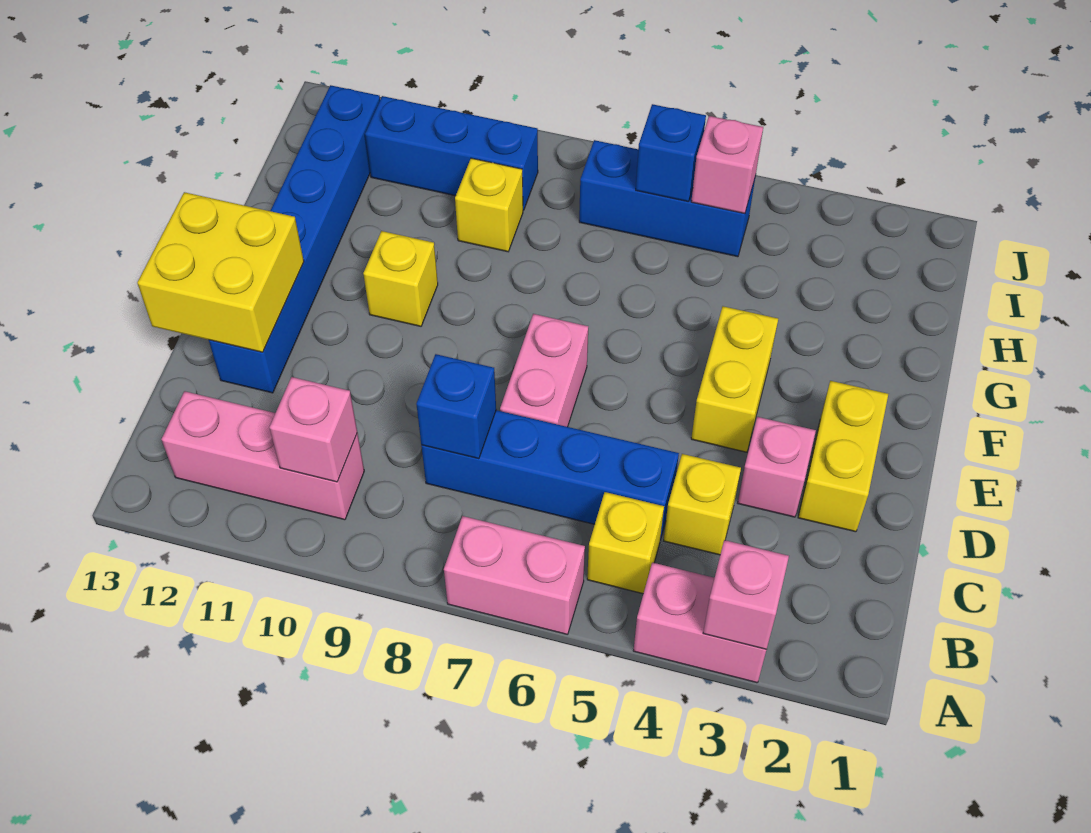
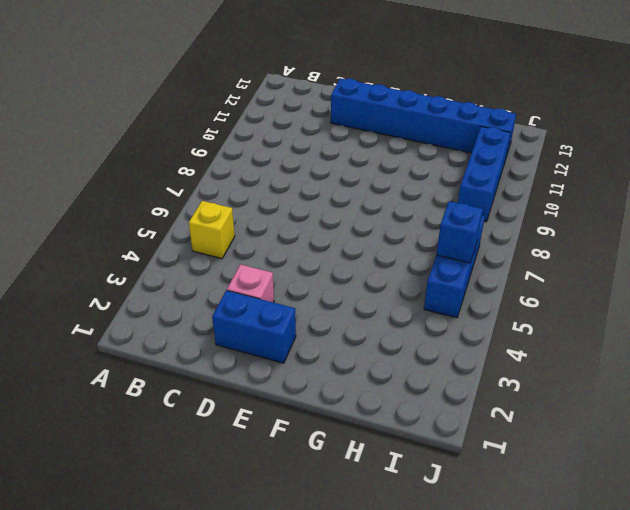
blue 1x2 brick [212,290,296,363] -> yellow 1x2 brick [798,381,888,532]
none -> pink 1x2 brick [633,563,766,683]
none -> pink 1x2 brick [444,516,585,635]
none -> pink 1x3 brick [161,391,364,520]

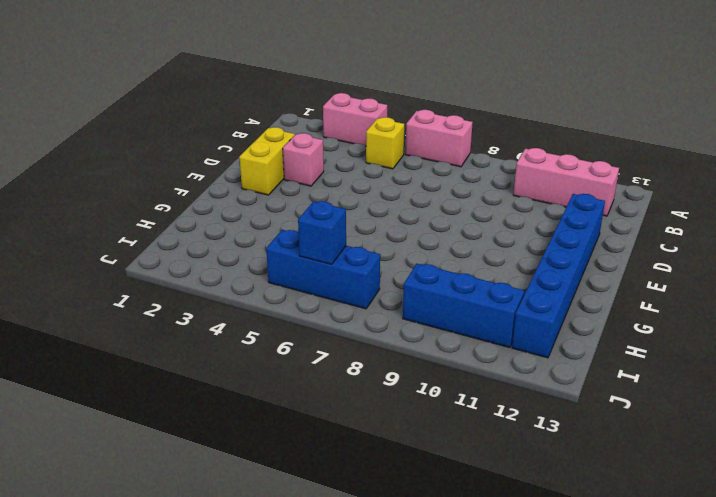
none -> yellow 1x1 brick [663,454,741,555]
none -> blue 1x4 brick [421,410,679,540]
none -> pink 1x2 brick [500,314,588,427]

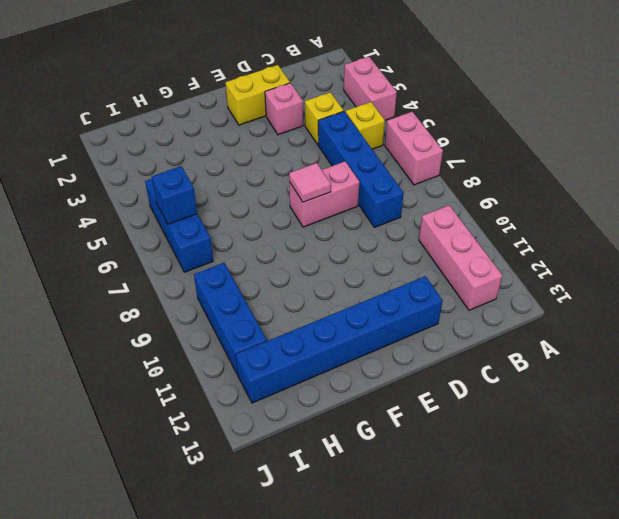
pink 1x1 tile [289,163,331,202] -> none
none -> yellow 1x2 brick [691,306,778,452]
none -> yellow 1x1 brick [363,231,438,326]
none -> yellow 1x1 brick [455,158,523,252]

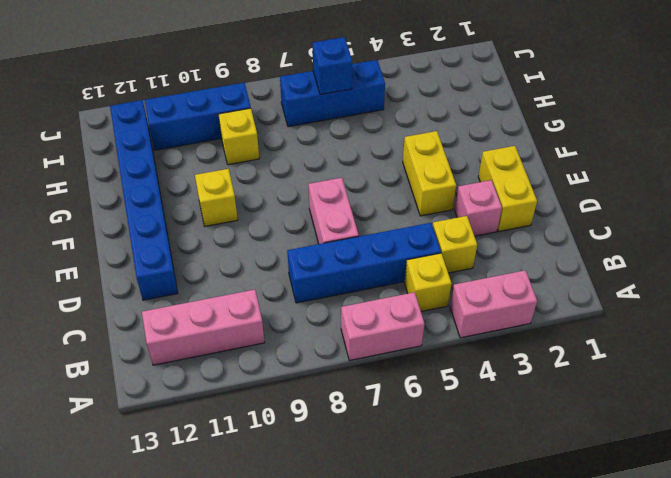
none -> pink 1x1 brick [703,540,789,649]
none -> pink 1x1 brick [269,377,357,482]
none -> blue 1x1 brick [416,354,496,459]

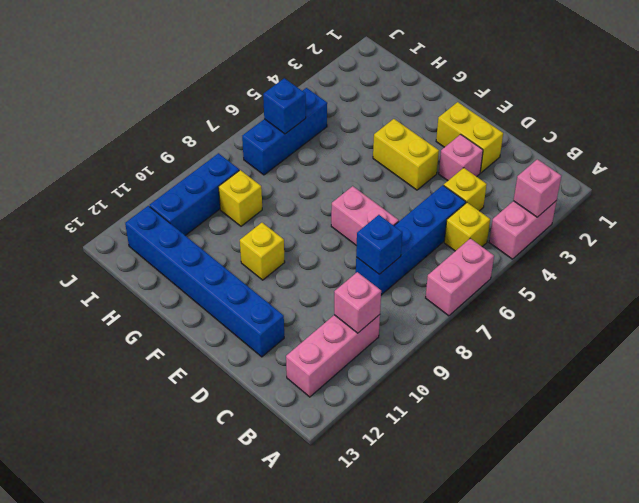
none -> yellow 2x2 brick [137,192,304,352]
none -> pink 1x1 brick [691,116,763,214]

